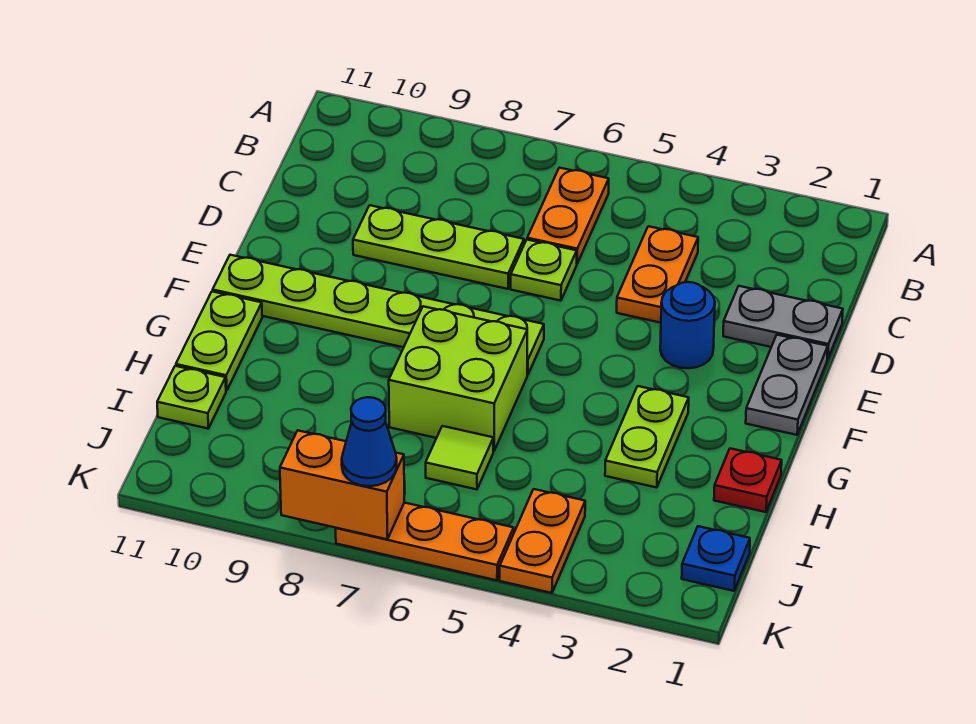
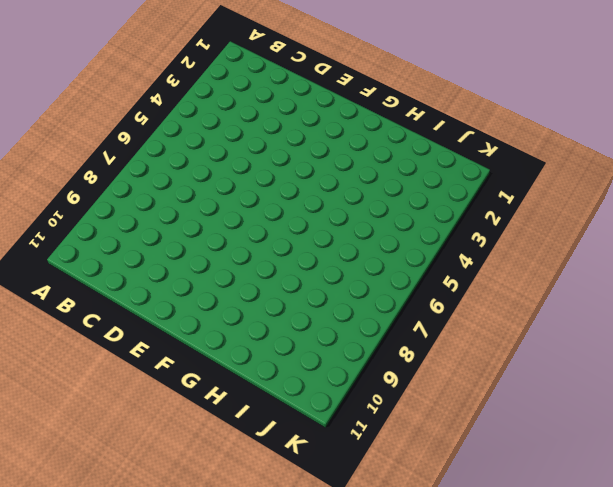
none -> orange 1x2 plate [527,168,609,263]
none -> orange 1x2 plate [617,226,698,323]
none -> grey 1x2 plate [723,286,843,359]

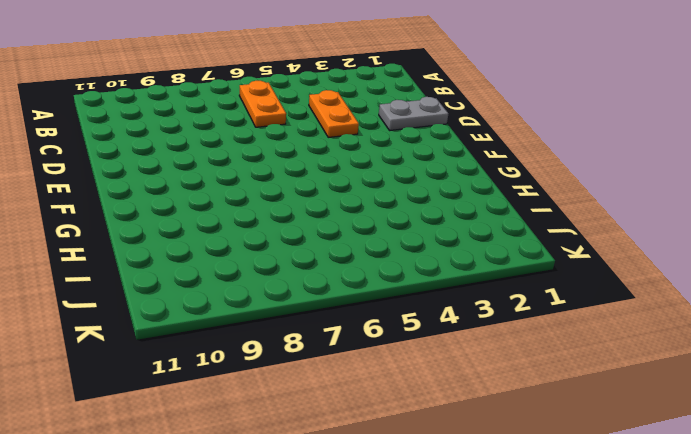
none -> lime 1x1 plate [511,240,577,301]
none -> lime 1x3 plate [353,205,524,289]
none -> grey 1x2 plate [746,335,828,435]

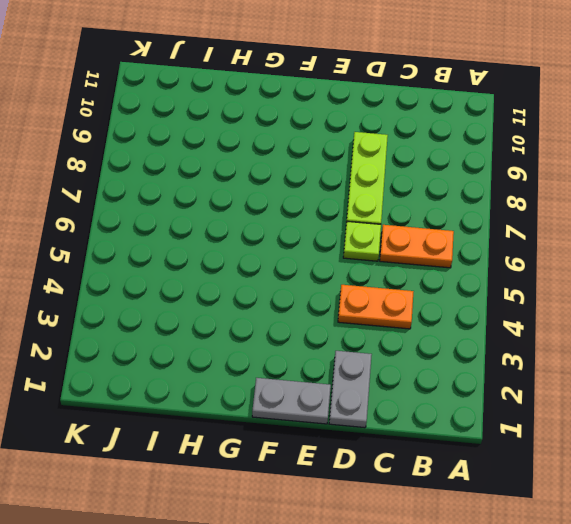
none -> blue 1x1 round brick [660,282,715,368]
none -> lime 1x6 plate [213,255,544,375]
none -> lime 1x2 plate [605,386,689,488]

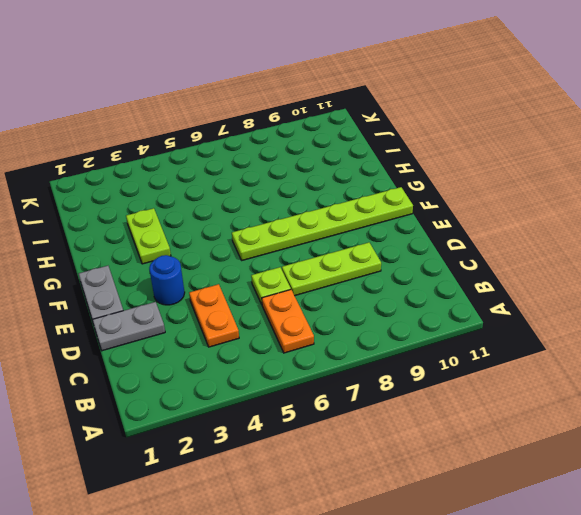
none -> lime 2x2 brick [389,306,527,451]
none -> lime 1x2 plate [176,291,262,391]
none -> red 1x1 plate [714,448,782,512]

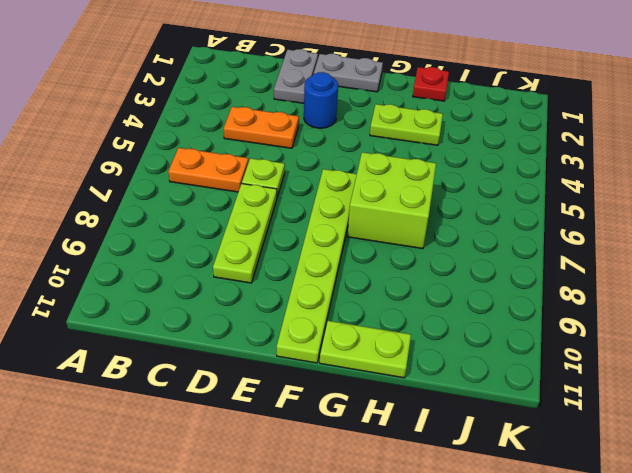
none -> lime 1x1 tile [426,426,493,489]
none -> lime 1x1 plate [157,366,226,429]
none -> blue 1x1 plate [682,526,750,591]

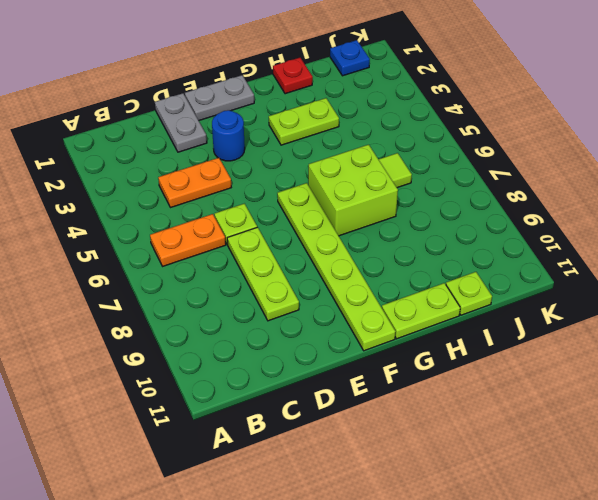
none -> orange 1x2 plate [500,489,585,593]
none -> orange 1x3 plate [336,503,514,580]
none -> orange 1x2 brick [280,431,404,539]

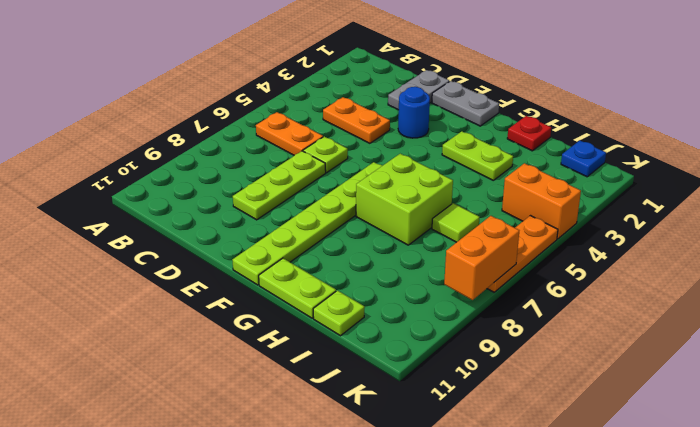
orange 1x2 brick [502,163,581,239] -> orange 1x2 plate [500,489,585,593]
none -> blue 1x1 cone [342,397,397,486]

